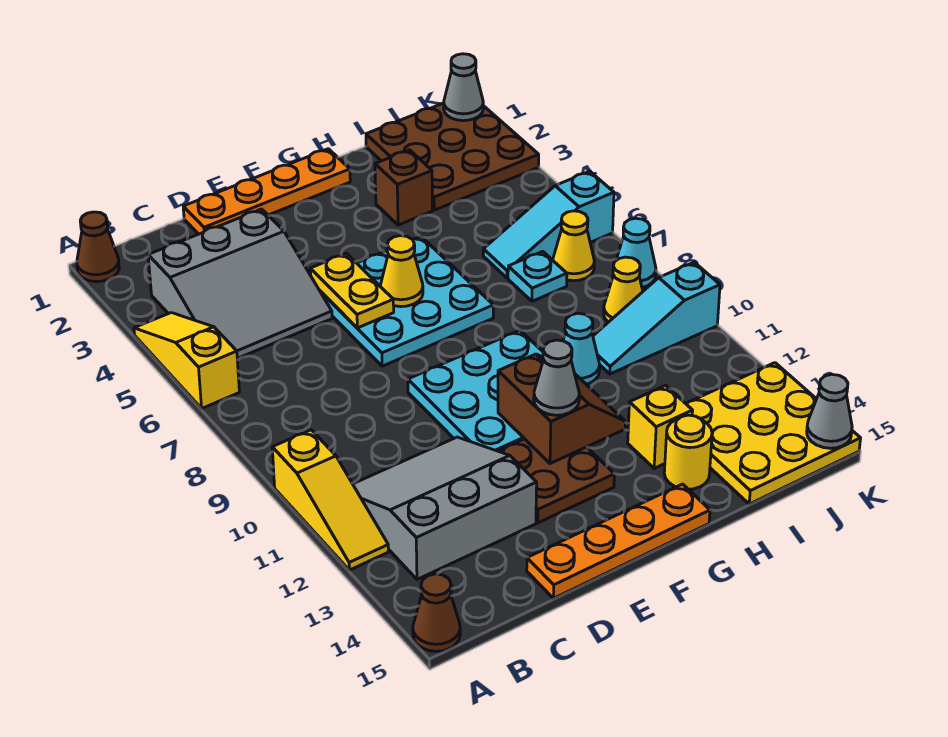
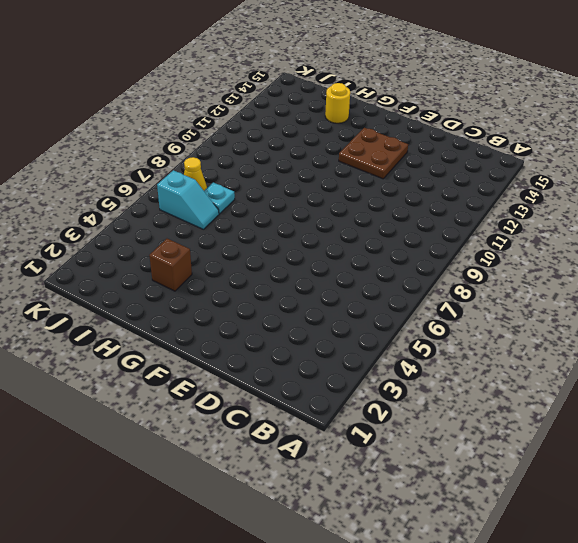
cyan 1x2 slope [157,170,219,229] -> cyan 1x3 slope [483,171,614,278]
none -> brown 1x1 cone [77,212,119,282]
none -> yellow 1x3 slope [134,313,239,408]
none -> yellow 1x3 slope [272,430,388,570]

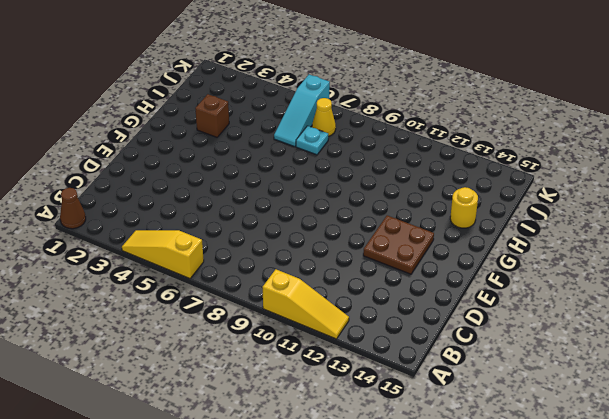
none -> brown 1x1 cone [413,574,460,651]
none -> grey 3x3 slope [148,209,332,359]
none -> grey 3x3 slope [353,437,537,579]

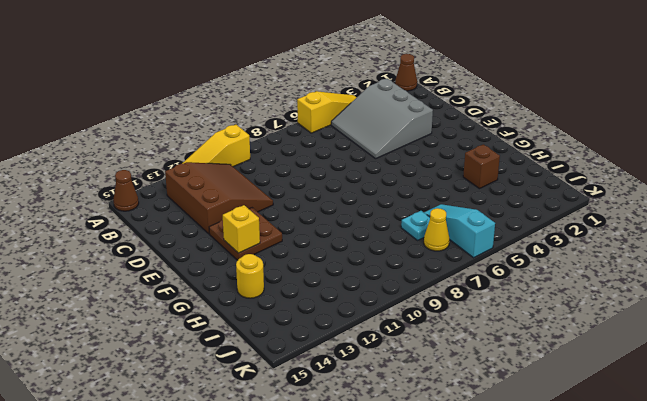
brown 3x3 slope [165,162,273,234] -> grey 3x3 slope [353,437,537,579]
yellow 1x1 brick [223,205,260,253] -> yellow 1x1 brick moved to [628,385,693,468]
none -> orange 1x4 plate [183,149,350,234]
none -> orange 1x4 plate [527,484,710,598]
none -> cyan 3x3 plate [320,236,493,366]

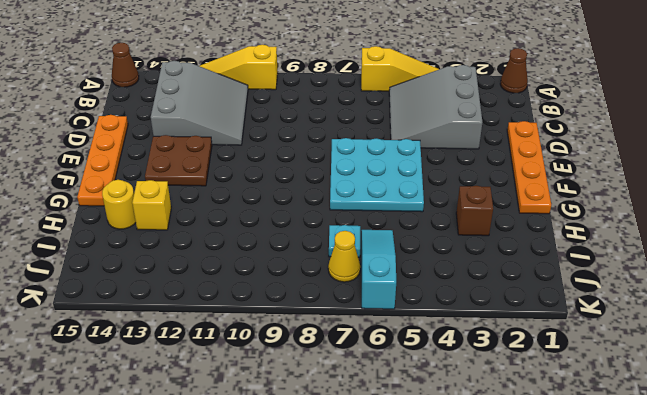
none -> cyan 3x3 plate [408,330,543,451]
none -> cyan 1x1 cone [563,313,600,384]
none -> brown 3x3 plate [366,103,539,210]

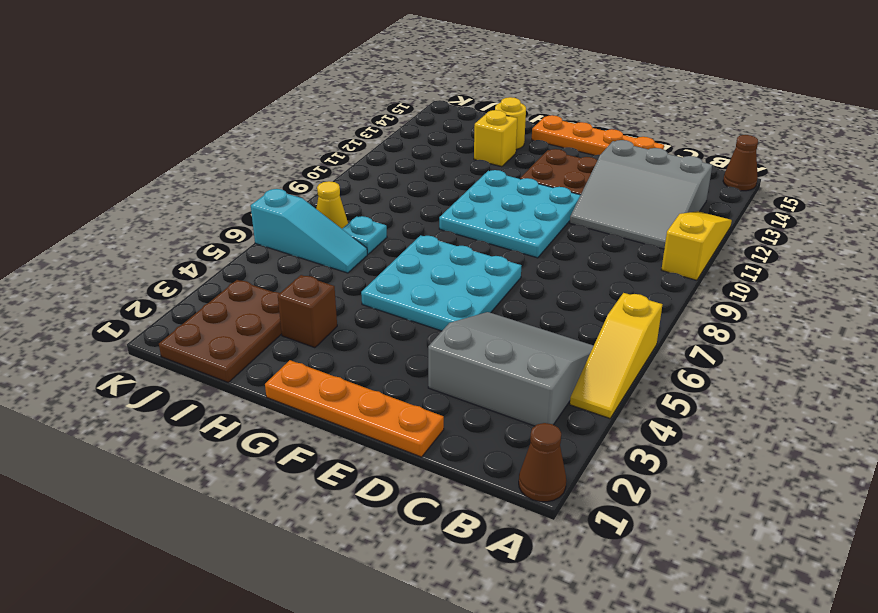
brown 2x3 plate [159,280,282,382] -> brown 3x3 plate [366,103,539,210]
none -> cyan 1x1 cone [563,313,600,384]
none -> cyan 1x3 slope [593,262,720,374]
none -> yellow 3x3 plate [686,363,861,504]

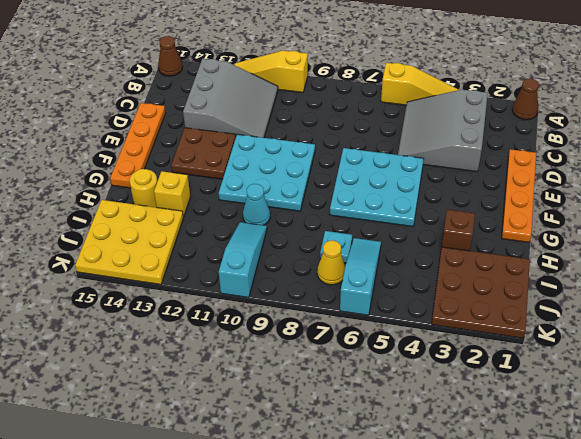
none -> yellow 1x1 cone [604,257,643,322]
none -> cyan 1x1 cone [616,218,656,287]
none -> yellow 1x2 plate [310,253,394,328]

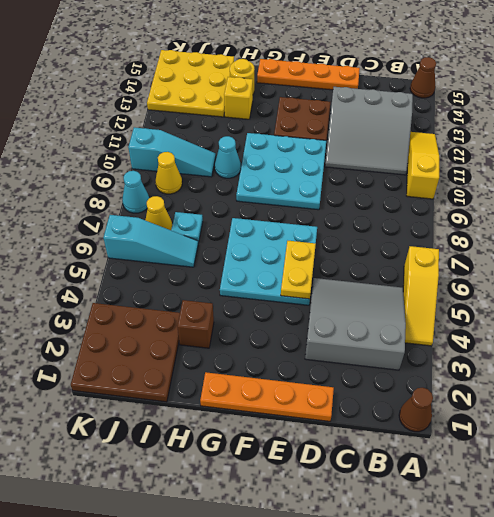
none -> yellow 1x1 cone [380,236,423,307]
none -> brown 2x2 slope [498,354,625,464]
none -> grey 1x1 cone [444,54,483,121]

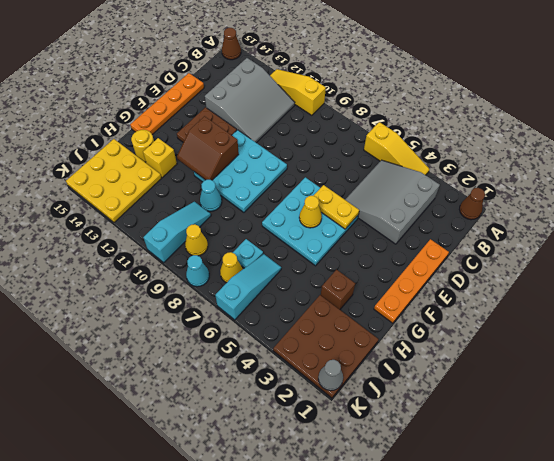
none -> grey 1x1 cone [807,374,852,448]
none -> grey 1x1 cone [534,340,579,415]

